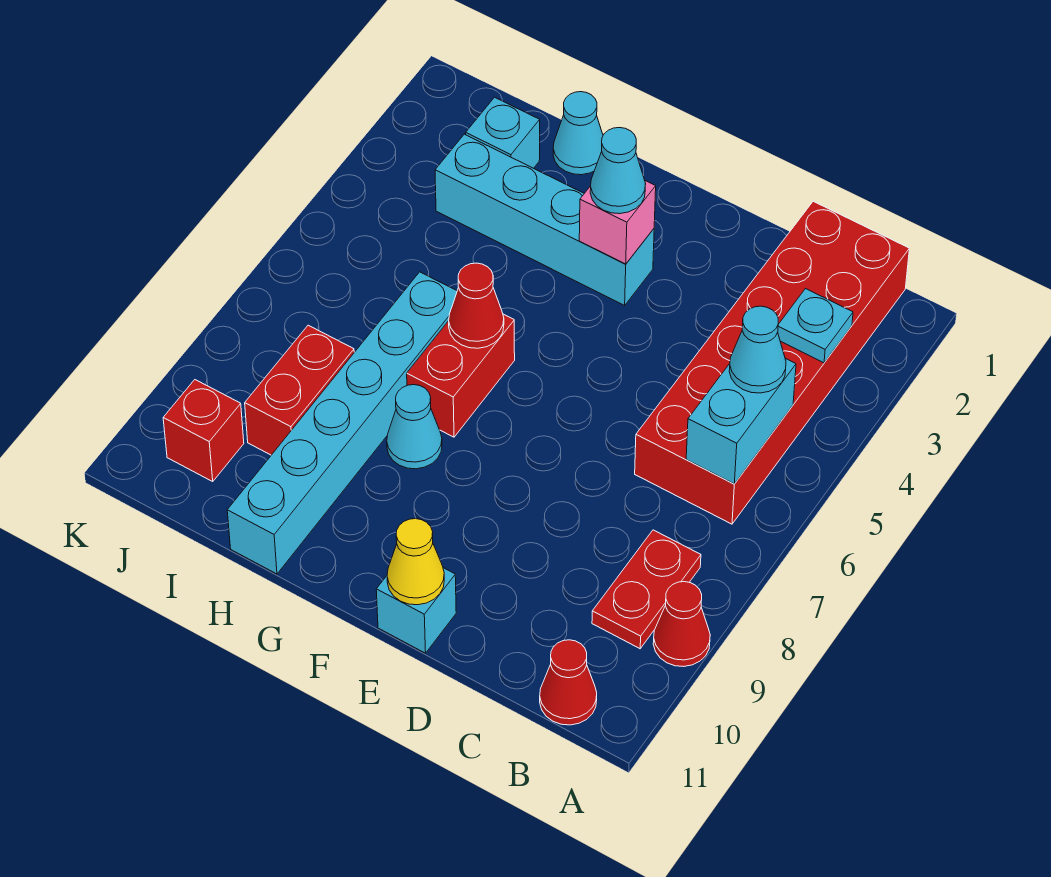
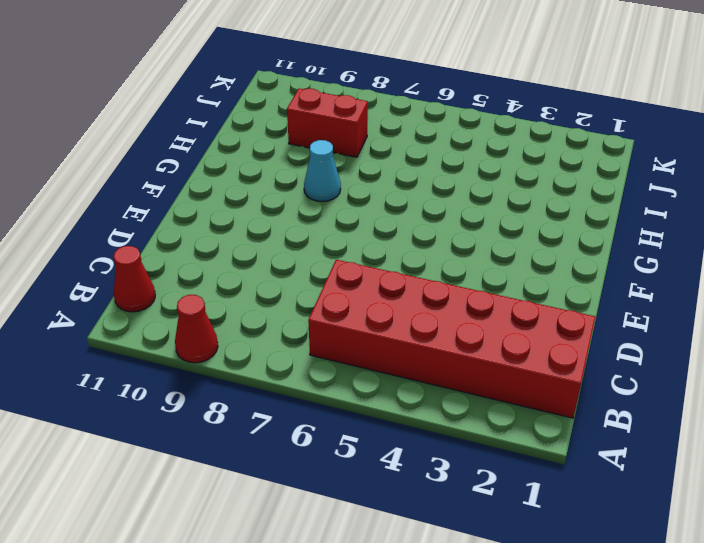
none -> red 1x2 plate [592,530,701,649]
none -> cyan 1x1 brick [376,568,456,653]
none -> cyan 1x4 brick [435,134,654,305]

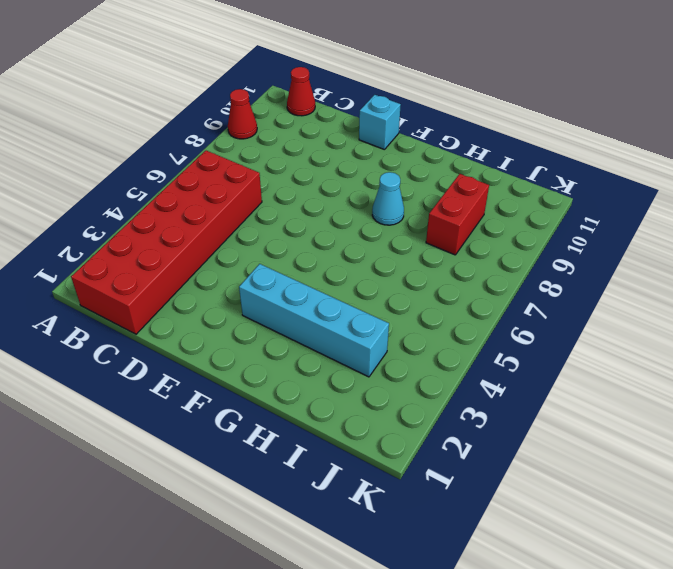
none -> red 1x2 plate [592,530,701,649]
none -> red 1x2 brick [407,314,515,437]
none -> cyan 1x1 cone [553,92,603,175]

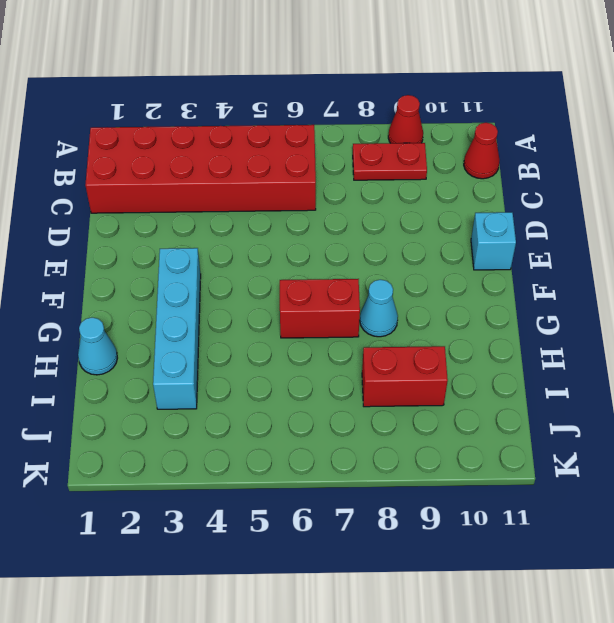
none -> cyan 1x6 brick [227,272,457,574]
none -> cyan 1x1 brick [466,97,540,168]
none -> red 1x1 brick [163,380,244,481]

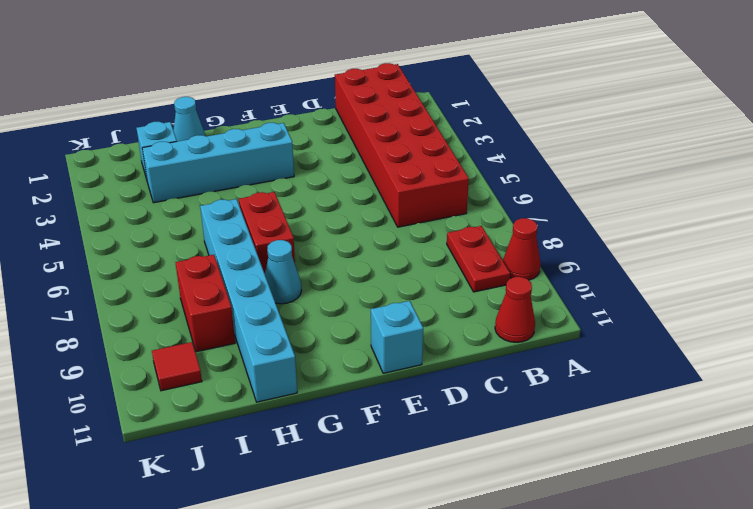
red 1x1 tile [152,342,202,391] -> red 1x1 brick [163,380,244,481]
none -> cyan 1x1 plate [778,289,853,363]
none -> cyan 1x2 brick [686,359,796,484]
none -> yellow 1x1 cone [387,519,444,605]

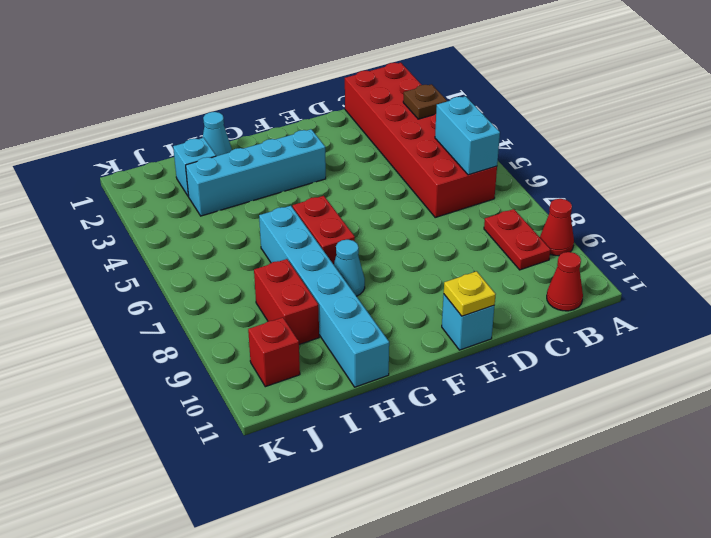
brown 1x1 plate [403,84,447,119] -> cyan 1x1 plate [778,289,853,363]
yellow 1x1 plate [444,271,496,316] -> yellow 1x1 cone [387,519,444,605]
none -> pink 1x1 brick [579,181,656,264]
none -> red 1x1 cone [449,263,504,348]
none -> cyan 1x1 cone [729,306,786,393]

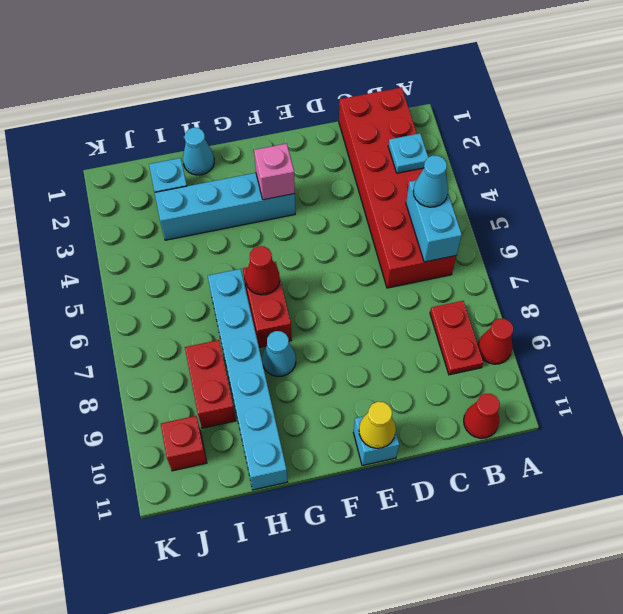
none -> cyan 1x1 cone [590,128,646,214]

